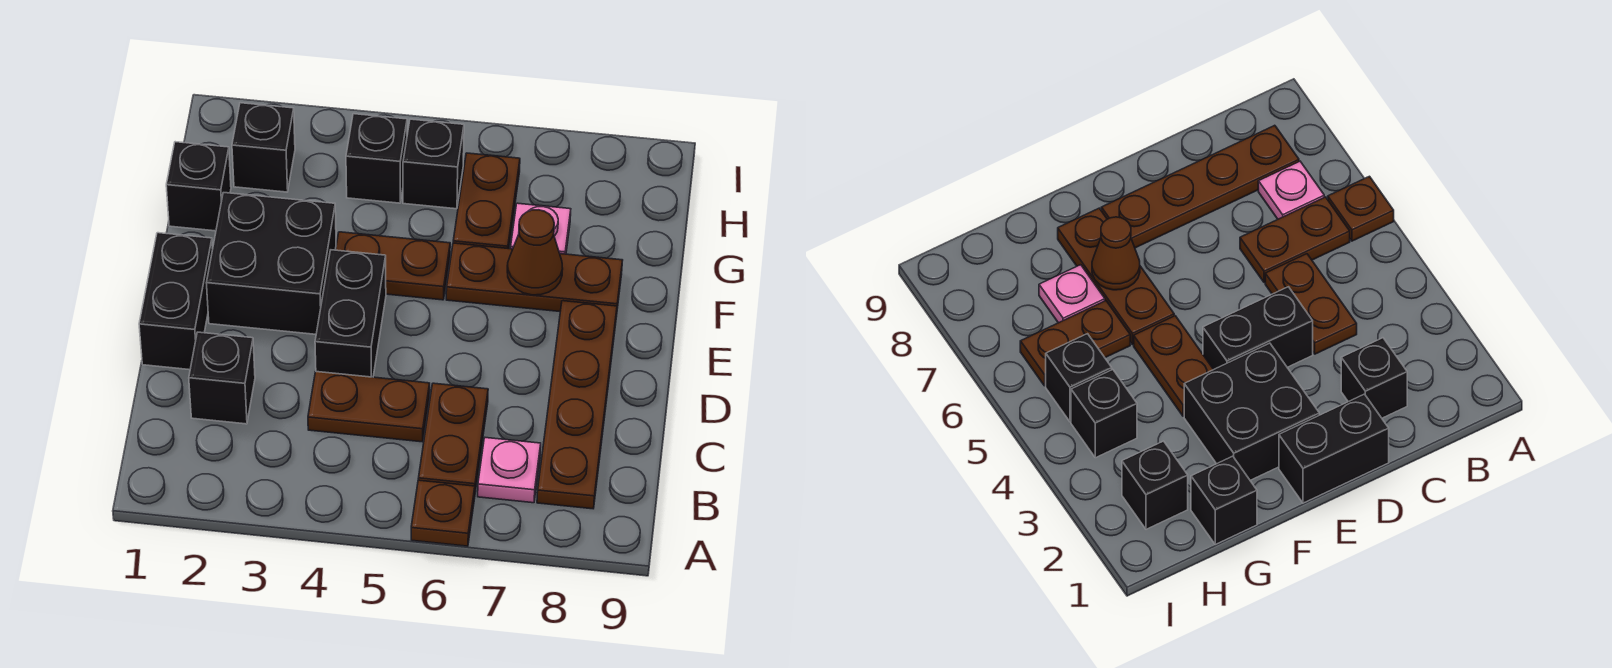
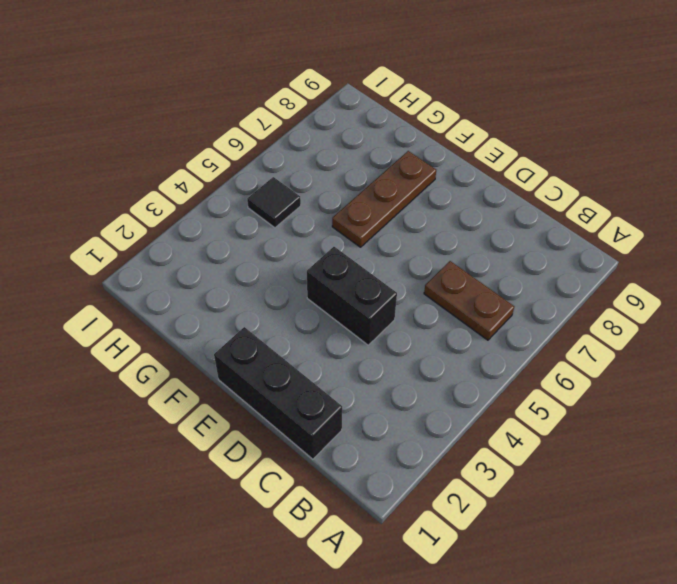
black 1x3 brick [214,327,342,459] -> black 1x2 brick [139,233,213,370]
black 1x1 tile [247,177,301,228] -> black 1x1 brick [403,119,464,209]
none -> brown 1x1 plate [411,480,475,546]
none -> pink 1x1 plate [478,438,541,503]
none -> brown 1x4 plate [537,301,617,509]

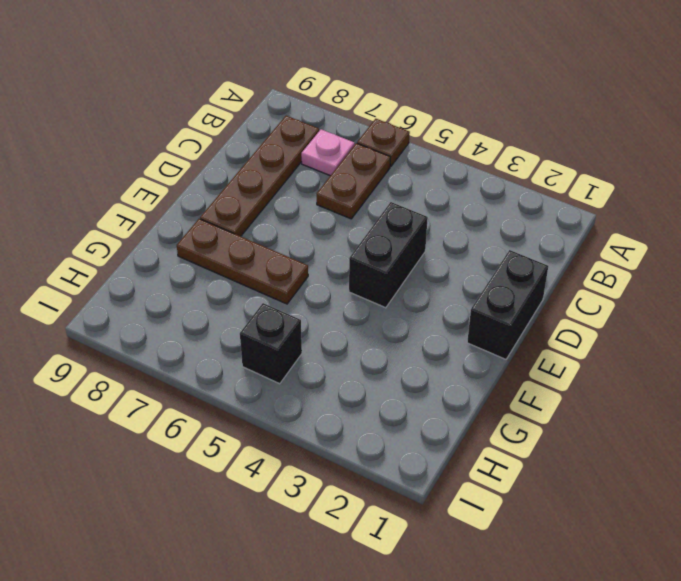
none -> black 1x1 brick [189,332,255,424]
none -> brown 1x2 plate [308,372,430,442]
none -> black 2x2 brick [207,193,336,334]

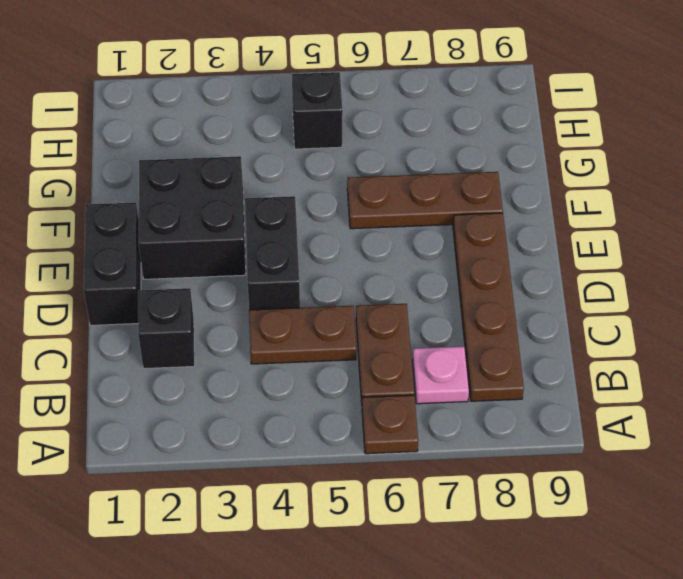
none -> brown 1x2 plate [336,232,450,300]
none -> black 1x1 brick [166,142,231,231]
none -> brown 1x2 plate [453,153,520,249]

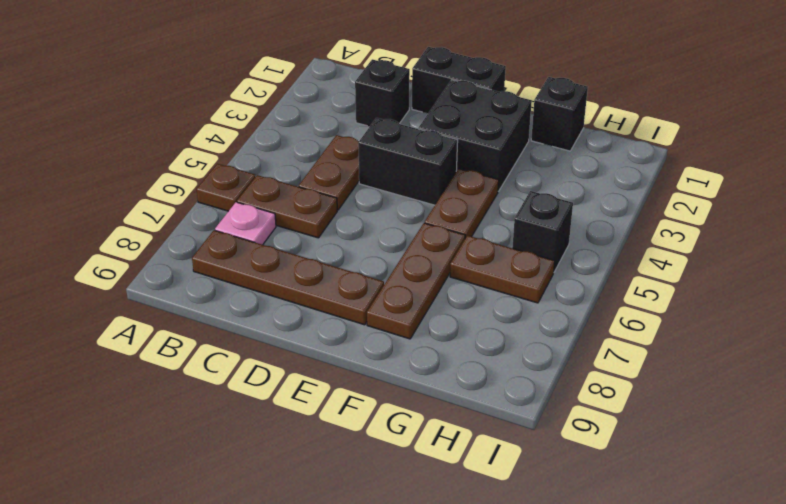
none -> pink 1x1 plate [511,203,571,254]
none -> black 1x1 brick [232,103,295,192]
none -> black 1x1 brick [346,114,407,203]

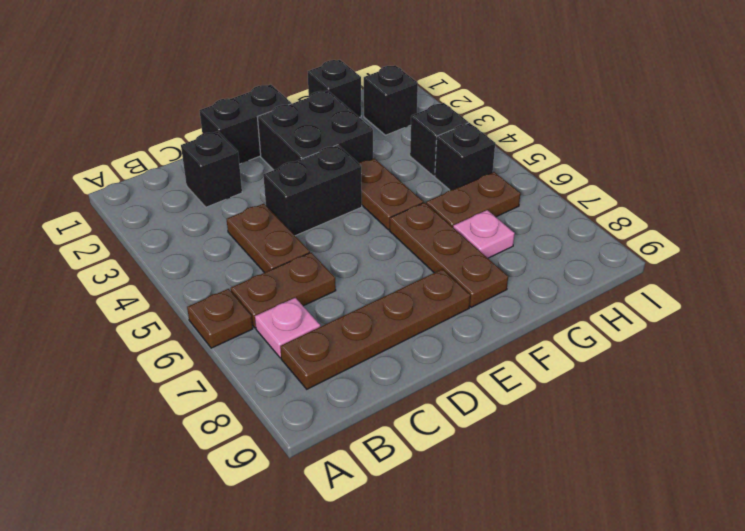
none -> brown 1x1 cone [507,210,563,295]

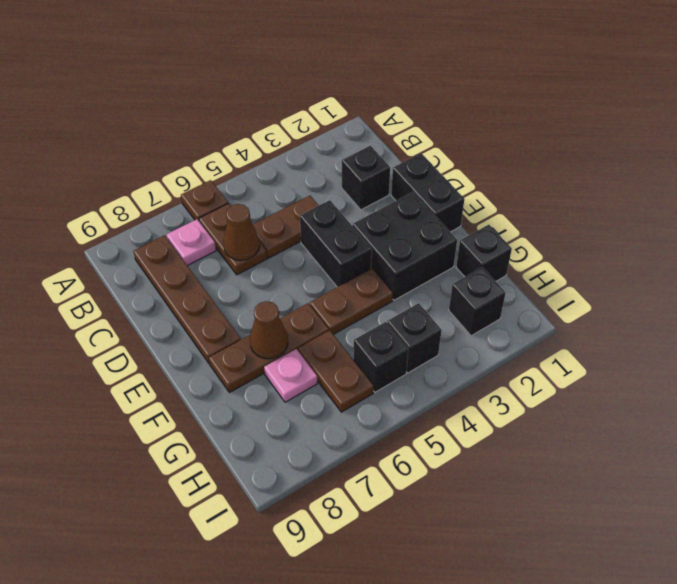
brown 1x1 cone [223,204,260,260] -> none

